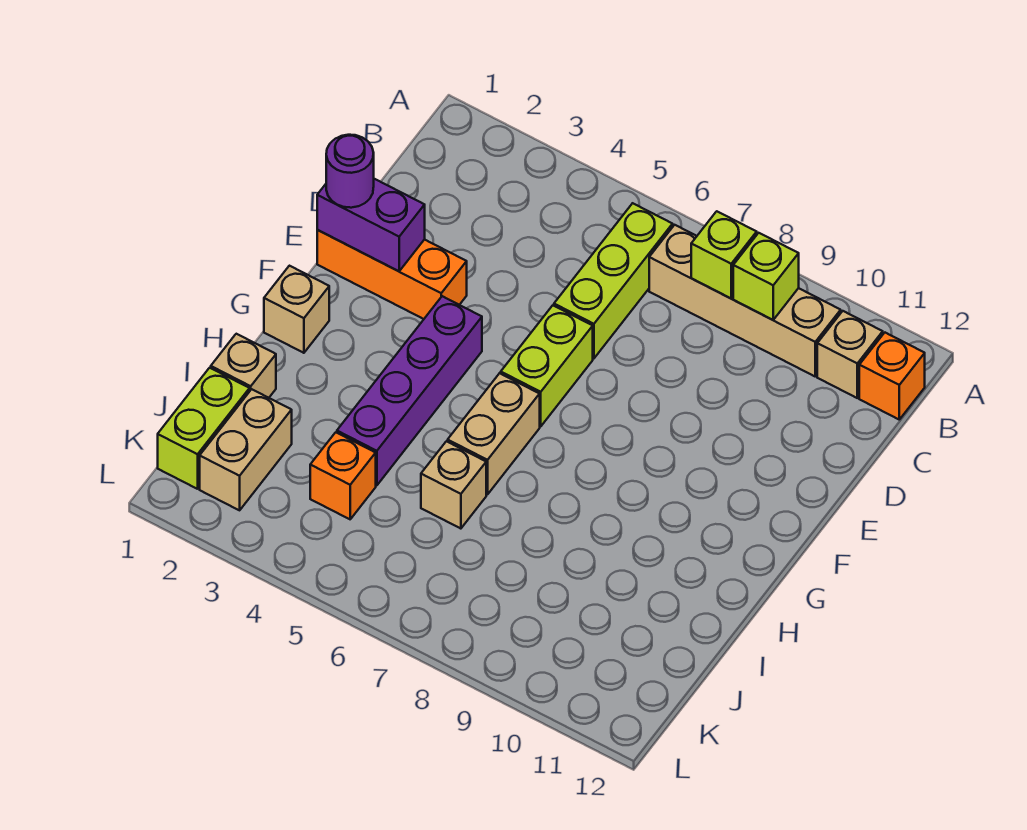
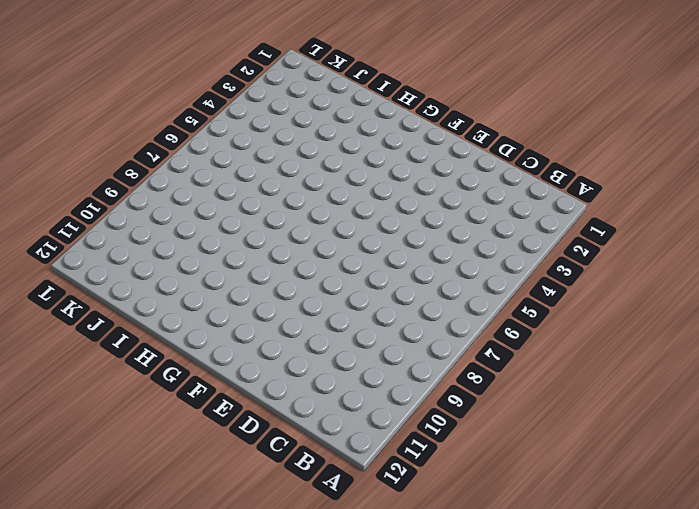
none -> lime 1x3 brick [554,203,673,358]
none -> tan 1x4 brick [649,225,841,376]
none -> tan 1x1 brick [817,311,883,398]

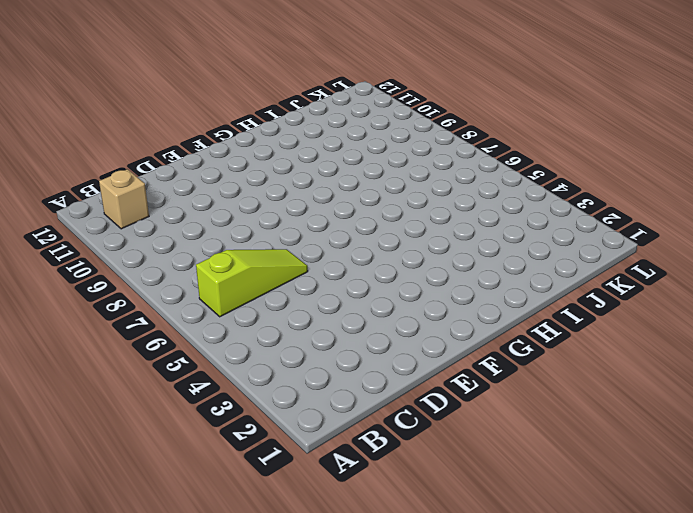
lime 1x3 slope [196,249,308,317] -> lime 1x3 brick [554,203,673,358]
none -> tan 1x4 brick [649,225,841,376]
none -> orange 1x1 brick [859,333,925,419]
none -> orange 1x3 brick [317,230,467,319]

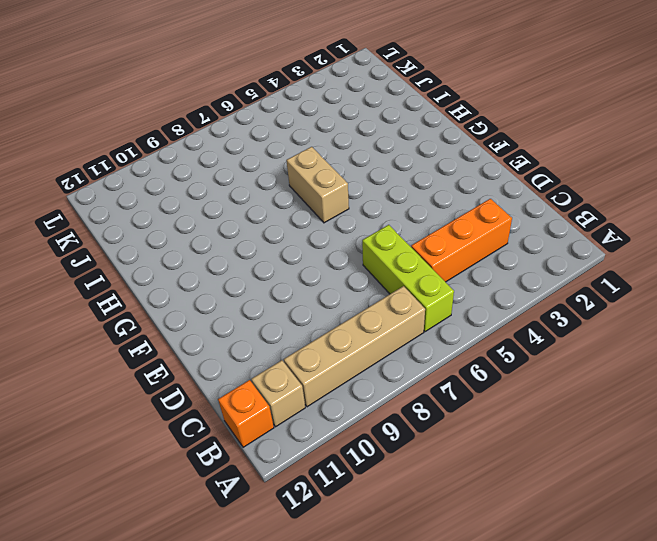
orange 1x3 brick [411,199,512,282] -> orange 1x3 brick moved to [317,230,467,319]
none -> lime 1x2 brick [501,305,593,426]
none -> purple 1x4 brick [337,296,482,485]
none -> tan 1x1 brick [264,266,329,353]

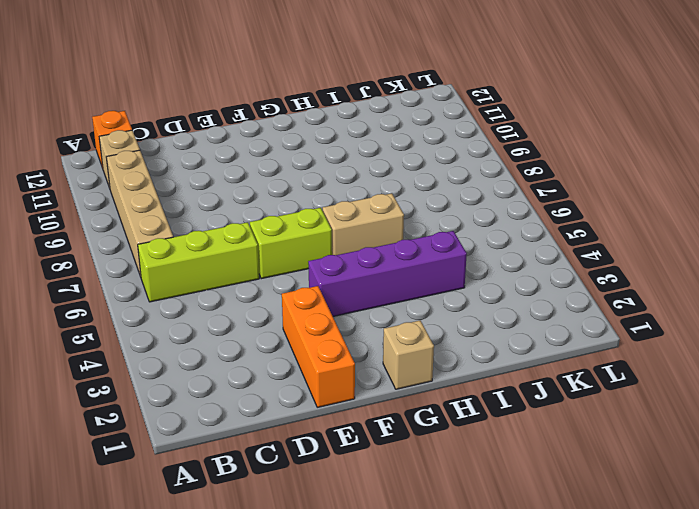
none -> tan 1x1 brick [211,334,276,398]
none -> tan 1x1 brick [421,441,486,529]
none -> lime 1x2 brick [158,368,250,489]

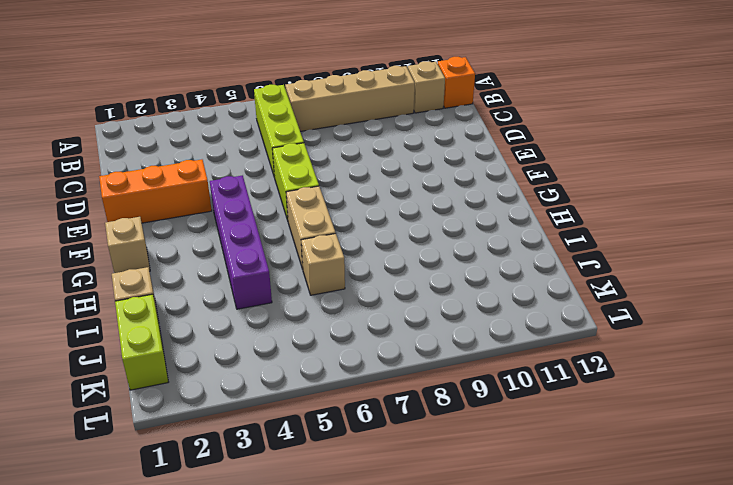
none -> tan 1x2 brick [200,389,292,510]
none -> orange 1x1 brick [310,432,376,519]
none -> lime 1x1 brick [691,211,757,298]

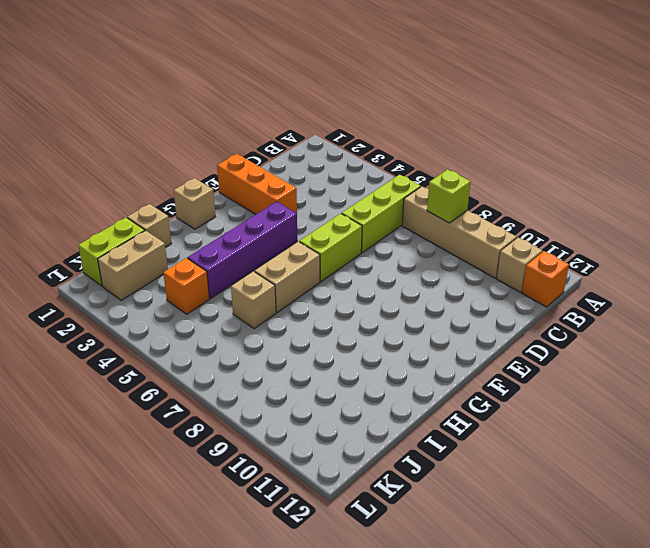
none -> lime 1x1 brick [733,233,799,320]
none -> purple 1x2 brick [317,179,425,271]
none -> purple 1x1 round brick [326,135,374,208]

